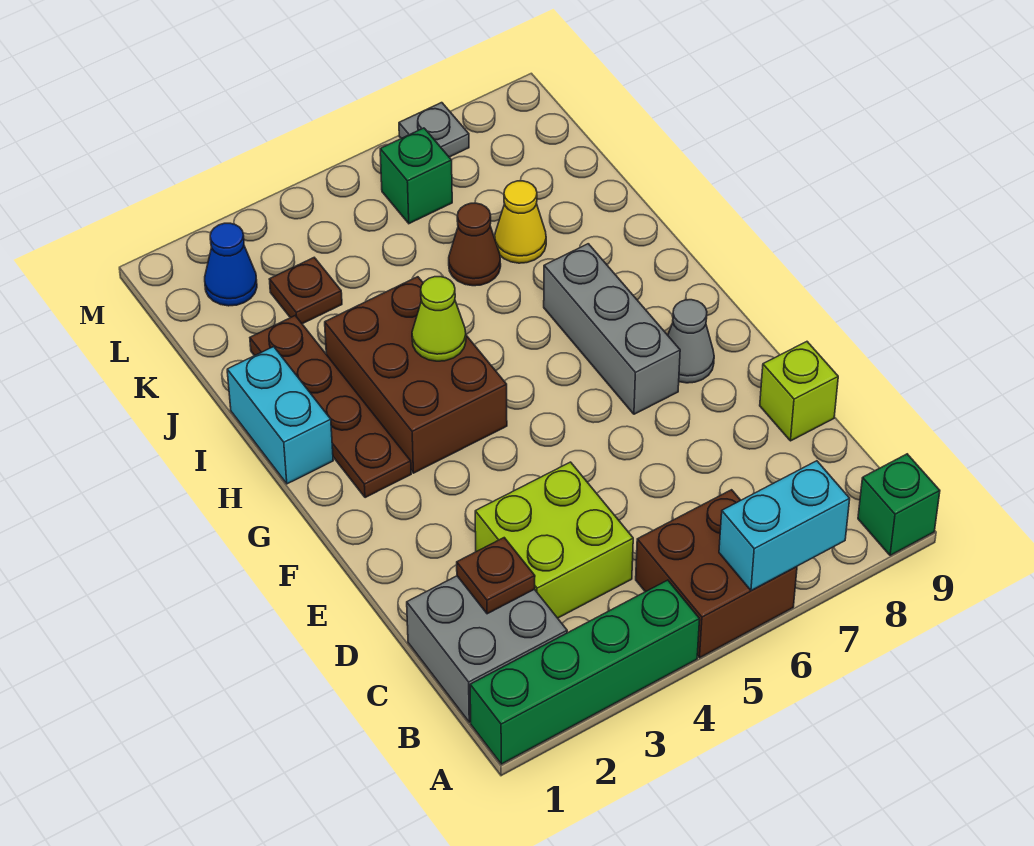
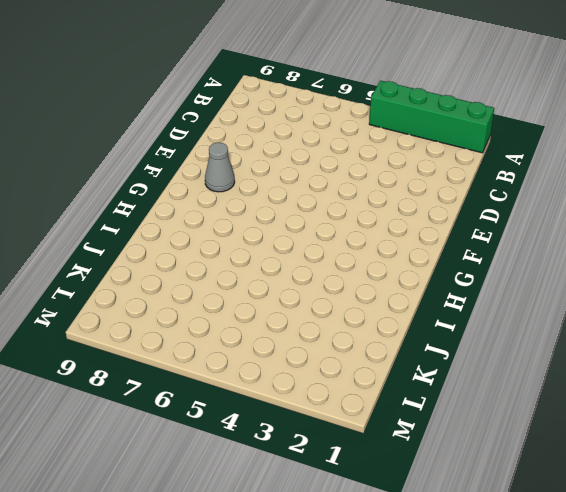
none -> brown 2x2 brick [636,490,797,658]
none -> green 1x1 brick [858,454,940,556]
none -> grey 2x2 brick [407,576,567,722]

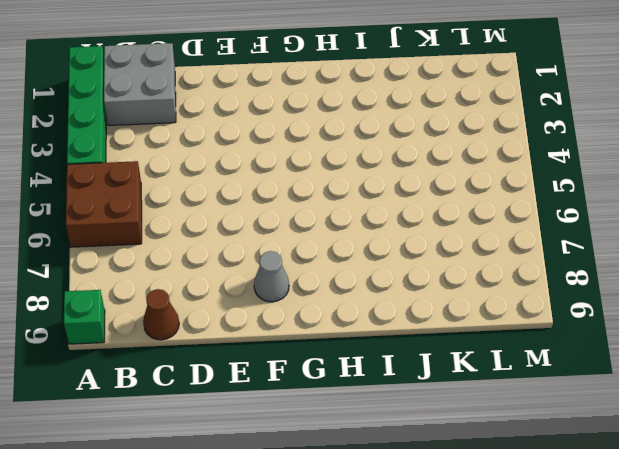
brown 1x1 cone [143,289,179,340] -> brown 1x1 cone moved to [449,203,501,286]
none -> lime 2x2 brick [475,462,633,618]
none -> lime 1x1 brick [760,342,838,441]
none -> grey 1x3 brick [544,244,680,414]

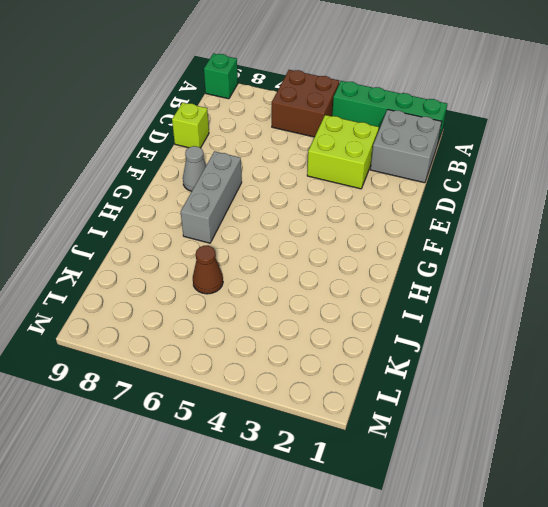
none -> brown 1x4 plate [250,316,411,498]
none -> brown 2x3 brick [325,277,507,473]
none -> cyan 1x2 brick [227,347,333,484]

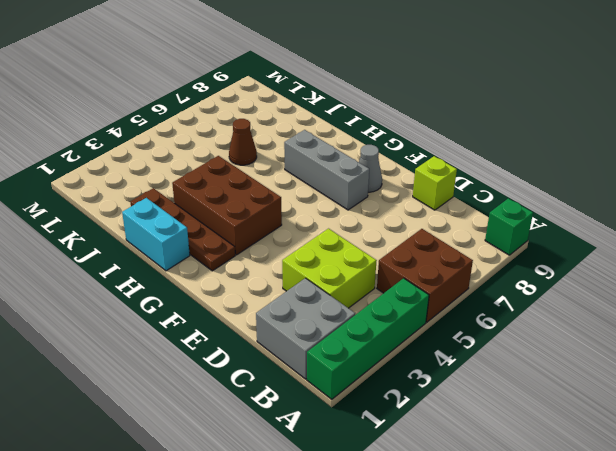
none -> yellow 1x1 cone [495,181,546,263]
none -> brown 1x1 plate [269,258,342,324]
none -> blue 1x1 cone [205,223,257,306]

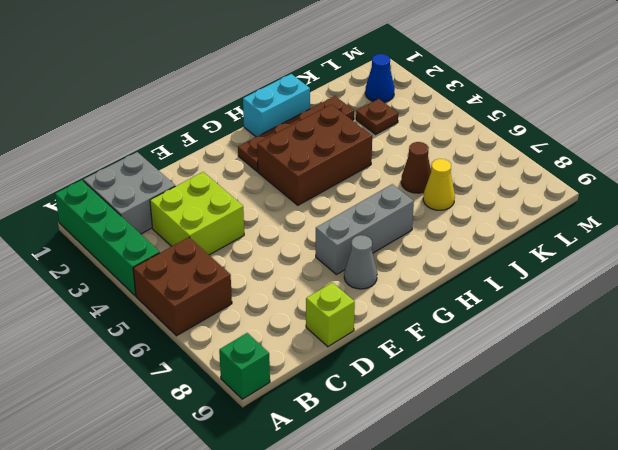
none -> green 1x1 brick [380,128,452,224]
none -> grey 1x1 plate [399,103,469,157]
none -> cyan 1x2 brick [719,461,850,591]

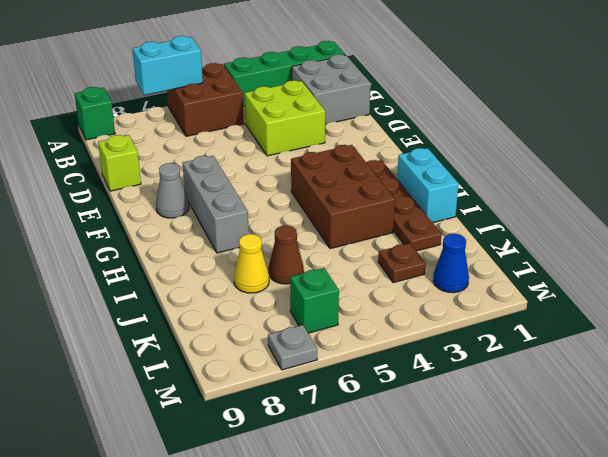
none -> brown 1x1 plate [457,538,535,614]
none -> lime 1x1 cone [412,277,466,361]

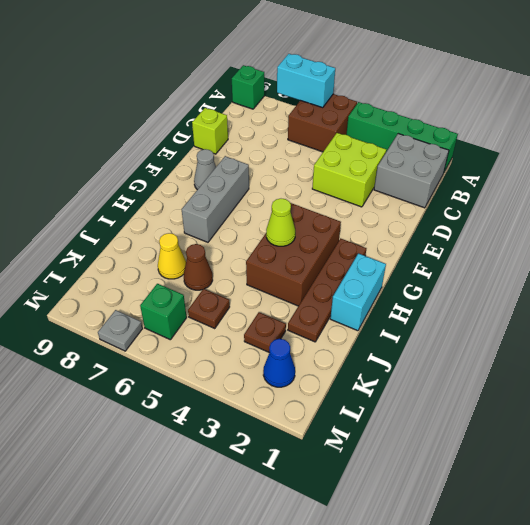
brown 1x1 plate [188,289,230,329] -> brown 1x1 plate moved to [457,538,535,614]

